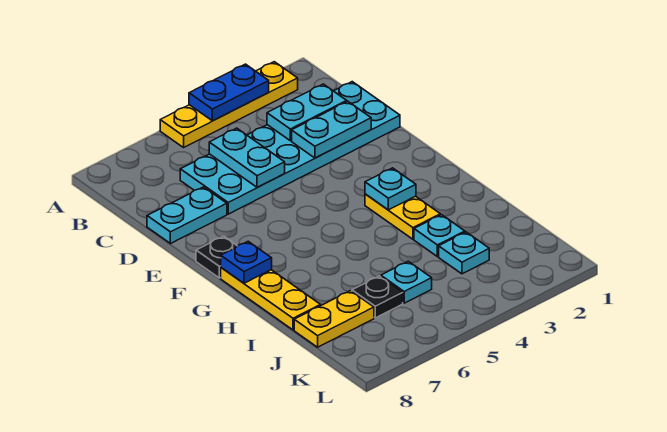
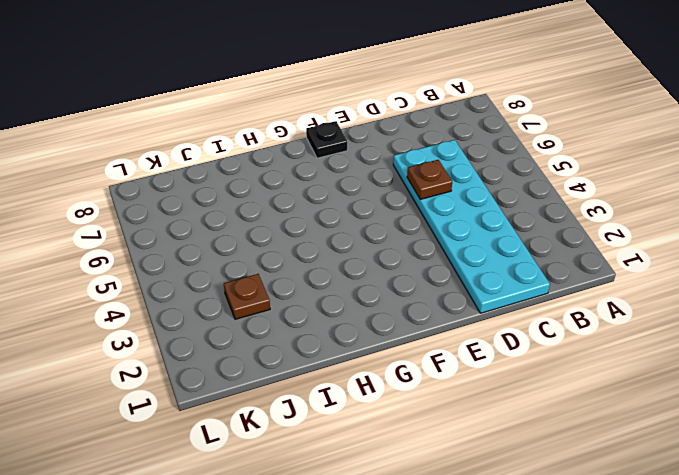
brown 1x1 plate [407,160,452,199] -> cyan 1x2 plate [209,128,285,188]
brown 1x1 plate [224,274,270,319] -> cyan 1x1 plate [439,232,489,274]
none -> yellow 1x4 plate [160,62,298,148]
none -> cyan 1x2 plate [147,187,227,244]
none -> yellow 1x2 plate [365,194,440,239]

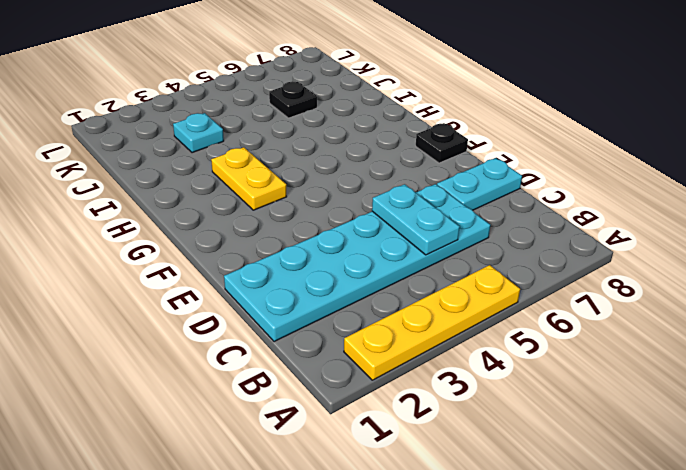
none -> yellow 1x3 plate [221,268,321,330]
none -> cyan 1x1 plate [414,215,465,257]
none -> cyan 1x1 plate [381,261,432,303]

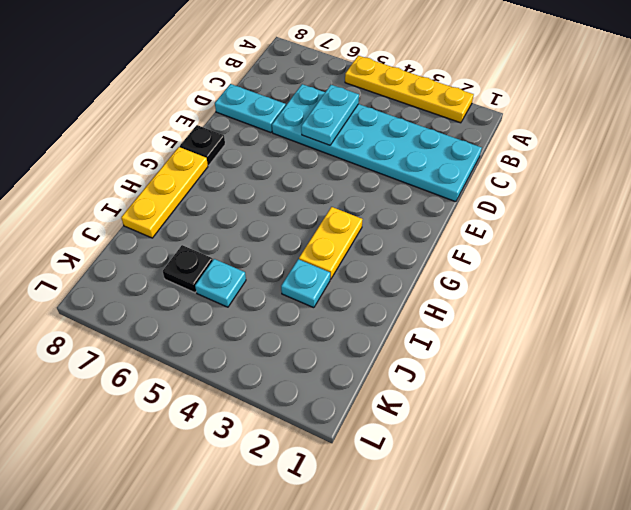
none -> cyan 1x1 plate [439,232,489,274]
none -> yellow 1x2 plate [294,291,374,347]
none -> blue 1x2 plate [189,64,269,121]

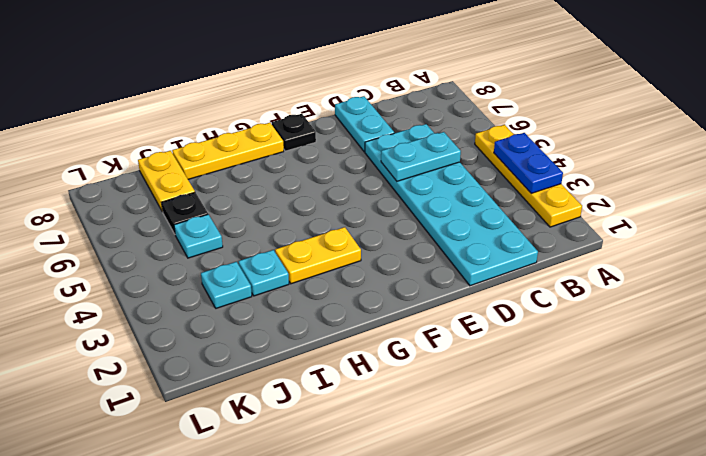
none -> cyan 1x2 plate [267,84,347,141]
none -> cyan 1x2 plate [292,101,371,158]
none -> cyan 1x1 plate [365,168,416,210]

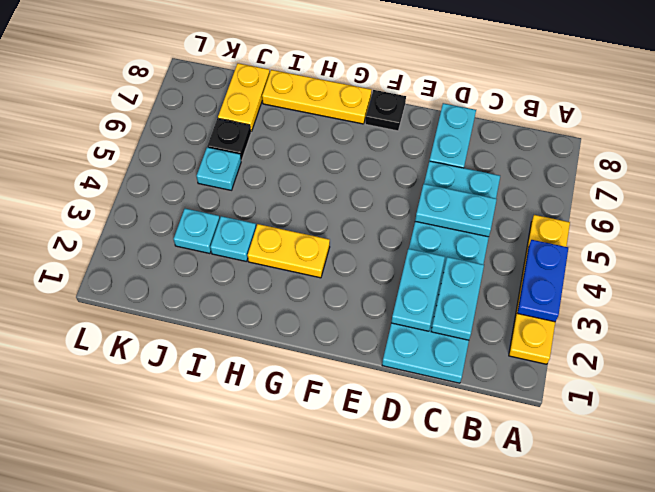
none -> cyan 1x1 plate [365,168,416,210]
none -> blue 1x1 plate [221,241,272,283]

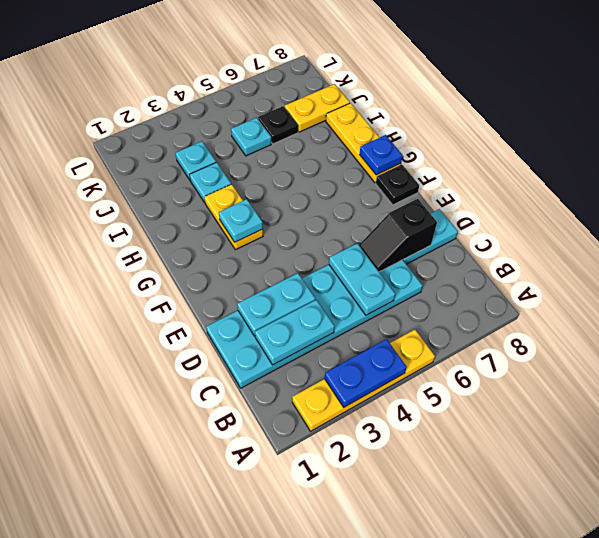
black 1x2 slope [359,199,437,272] -> none

